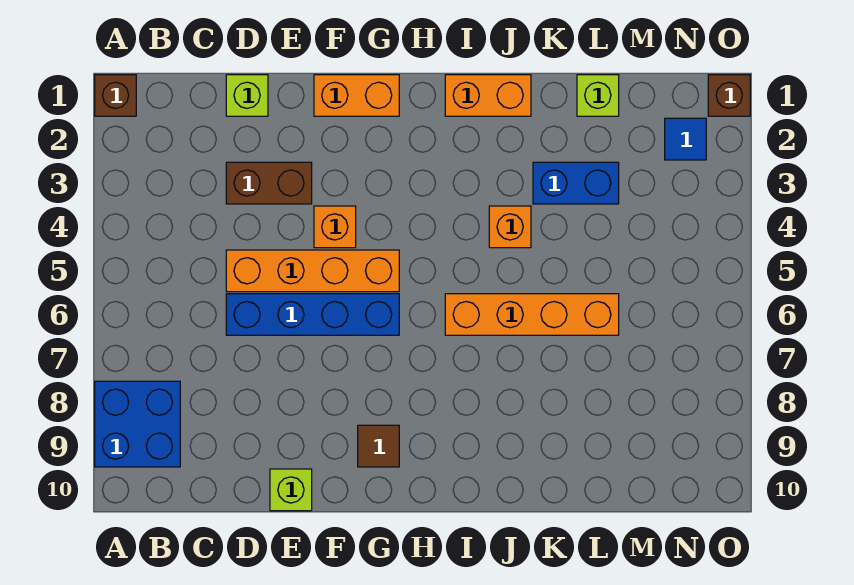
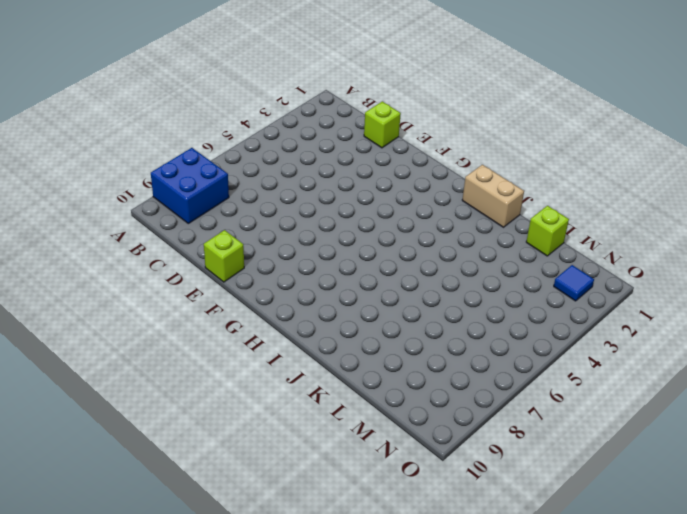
tan 1x2 brick [462,165,524,227] -> orange 1x2 brick [445,75,531,116]
none -> brown 1x1 brick [95,75,136,116]
none -> brown 1x2 brick [226,162,312,204]
none -> orange 1x4 brick [226,250,399,292]

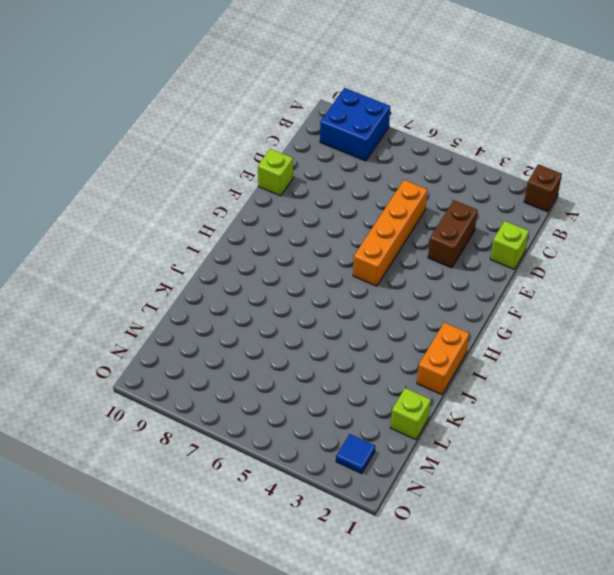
none -> blue 1x4 brick [226,294,399,335]
none -> orange 1x2 brick [314,75,399,116]
none -> orange 1x1 brick [314,206,356,248]

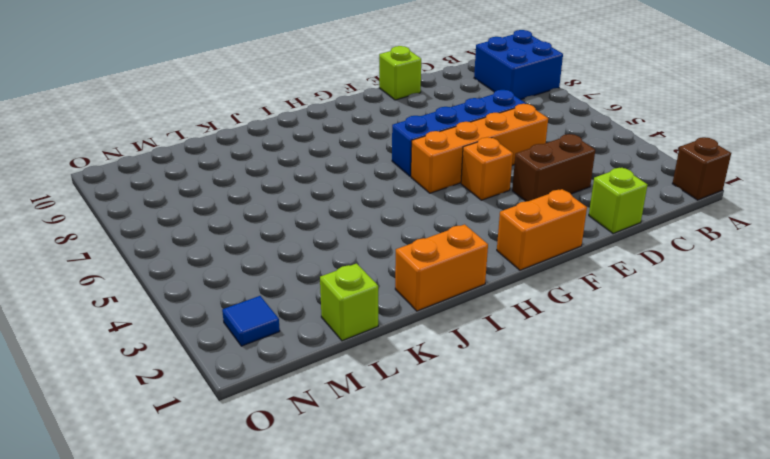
none -> brown 1x1 tile [358,425,399,467]
none -> orange 1x4 brick [445,294,619,335]
none -> orange 1x1 brick [489,206,531,248]

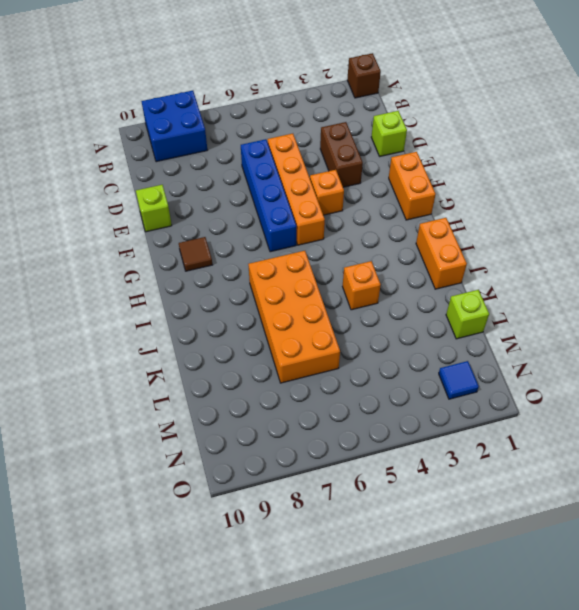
orange 2x4 brick [248,251,340,383] -> orange 1x4 brick [445,294,619,335]
none -> blue 1x2 brick [533,162,619,204]
none -> brown 1x1 brick [708,75,750,116]

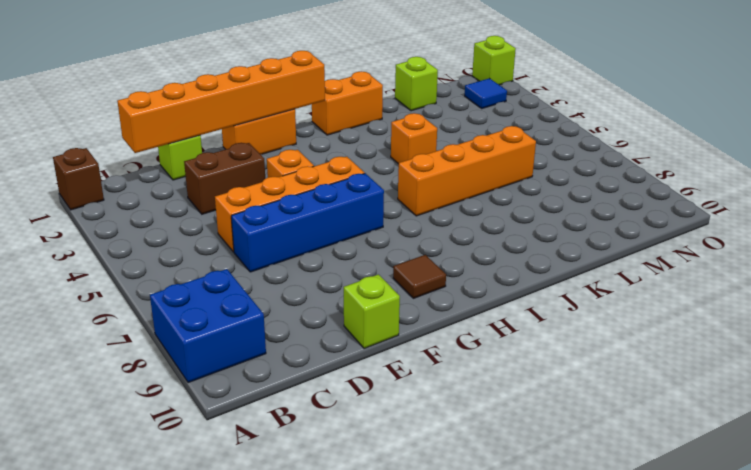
orange 1x6 brick [117,51,325,153] -> none
lime 1x1 brick [472,36,516,85] -> brown 1x1 brick [708,75,750,116]
none -> blue 1x2 brick [533,162,619,204]

